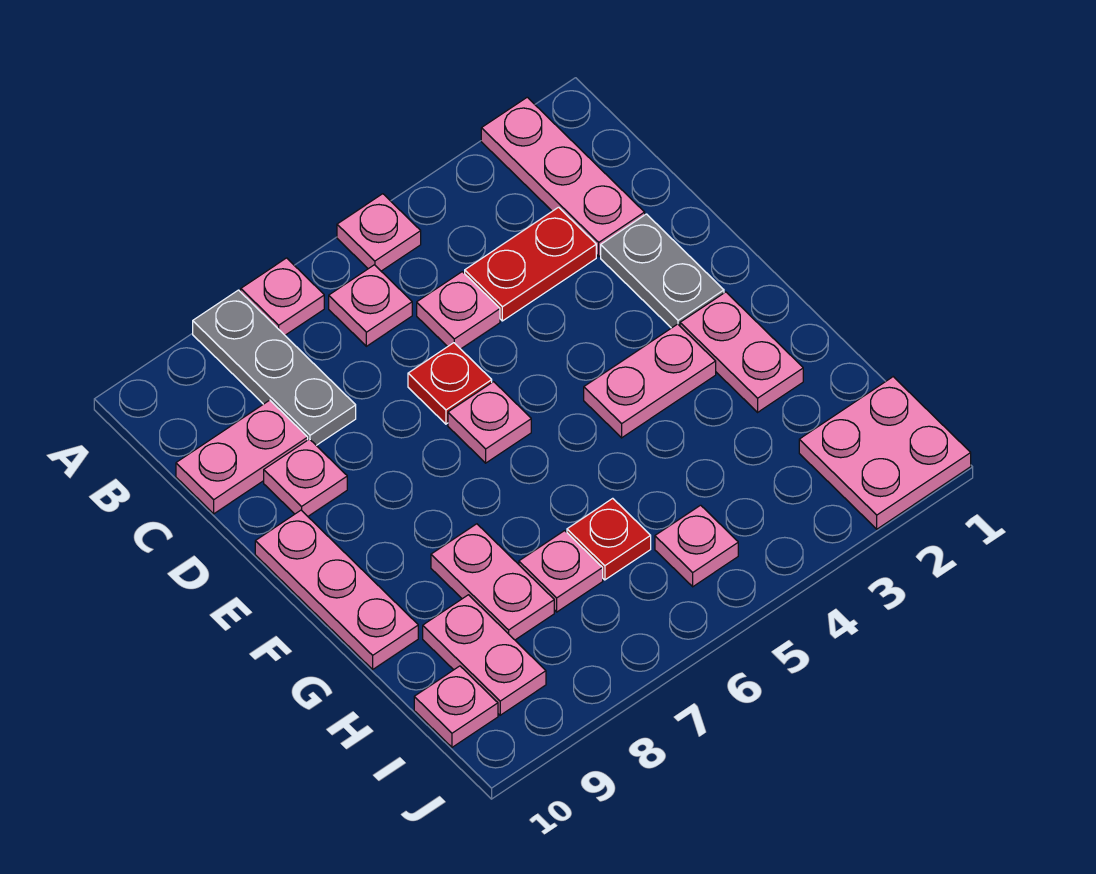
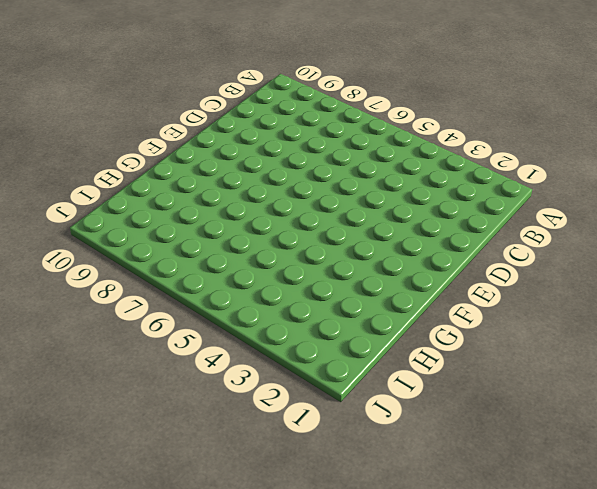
none -> pink 1x3 plate [481,97,645,256]
none -> pink 1x1 plate [337,194,421,271]
none -> pink 1x1 plate [241,258,324,335]

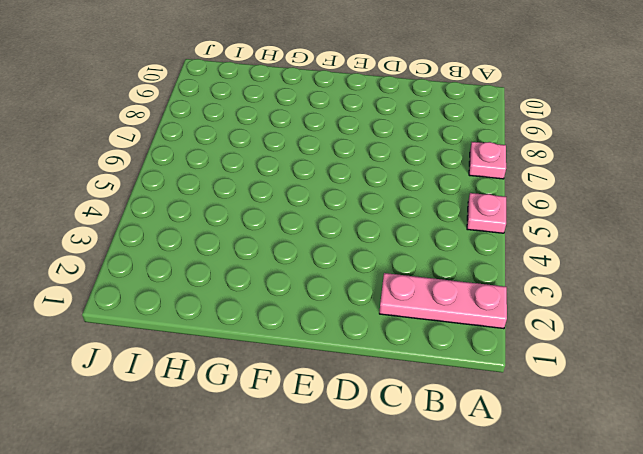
none -> grey 1x3 plate [193,290,356,445]
none -> pink 1x1 plate [329,265,412,346]
none -> red 1x2 plate [465,207,596,321]

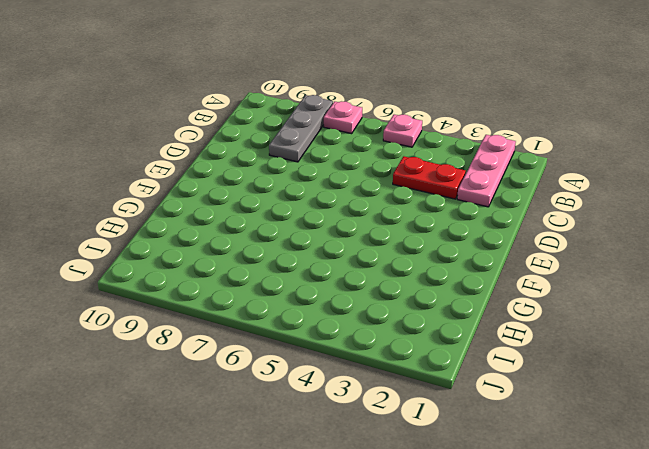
none -> pink 1x1 plate [329,265,412,346]
none -> pink 1x1 plate [417,272,500,349]
none -> pink 1x2 plate [176,400,308,514]

